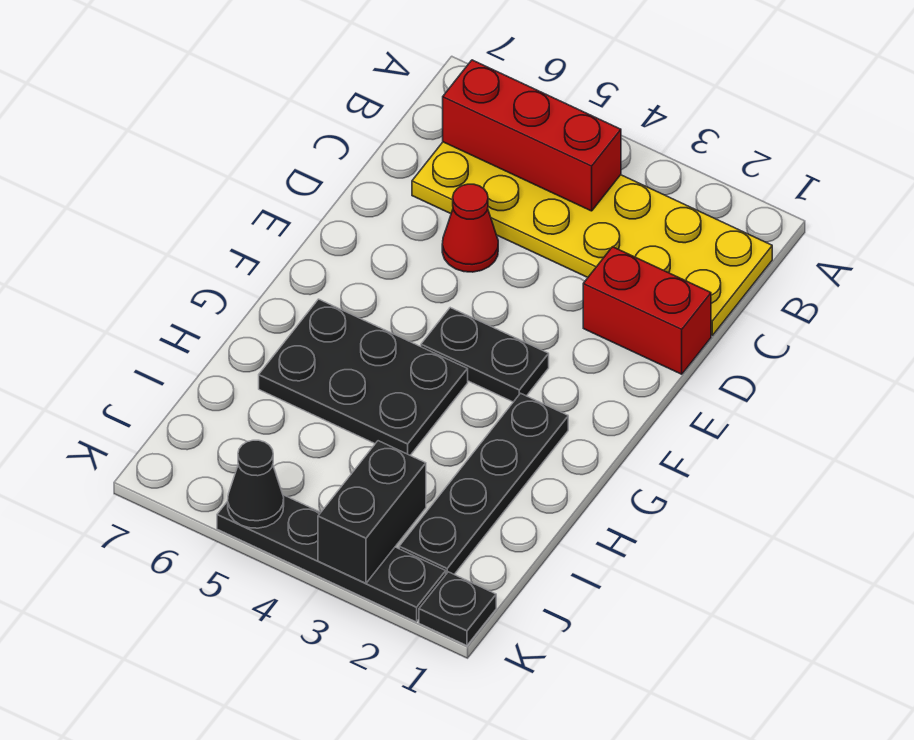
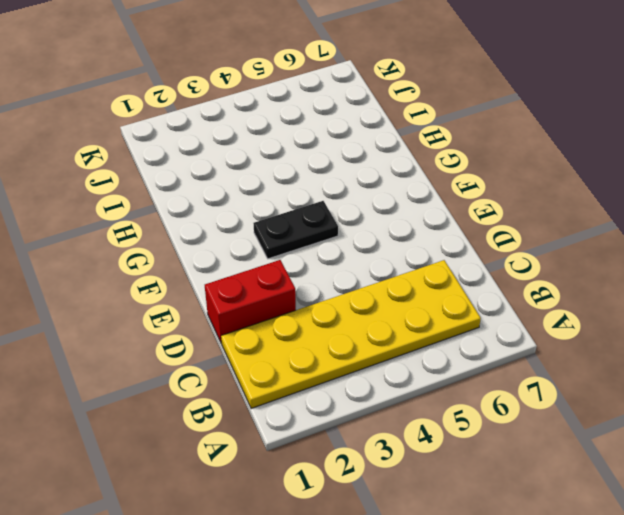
none -> red 1x1 cone [442,184,498,272]
none -> black 1x4 plate [399,393,568,574]

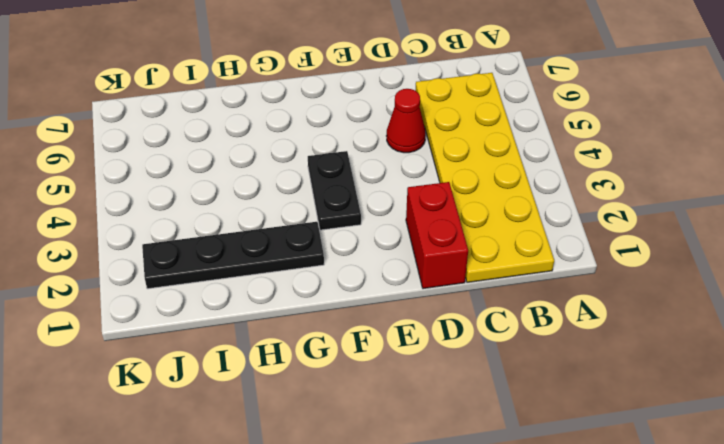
none -> black 2x3 plate [259,299,468,455]
none -> black 1x1 plate [419,572,496,645]

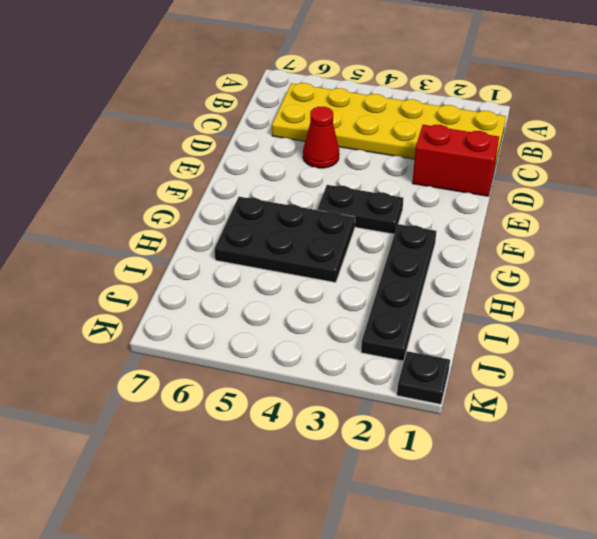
none -> black 1x4 plate [217,495,446,622]
none -> red 1x3 brick [443,60,621,211]

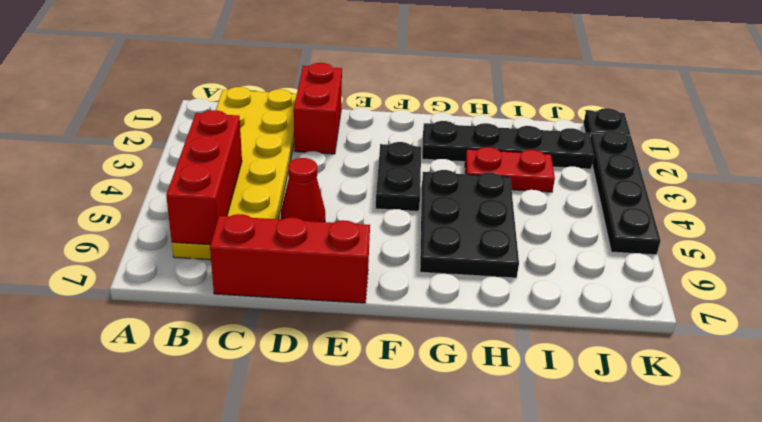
red 1x3 brick [210,214,370,303] -> none
red 1x2 plate [465,147,555,192] -> none
none -> black 1x2 brick [318,441,426,583]
none -> black 1x1 cone [228,440,284,528]

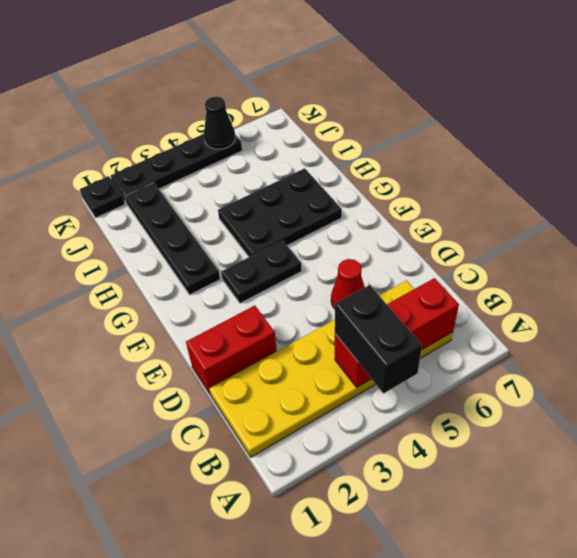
black 1x2 brick [335,285,422,393] -> black 1x2 brick moved to [318,441,426,583]

